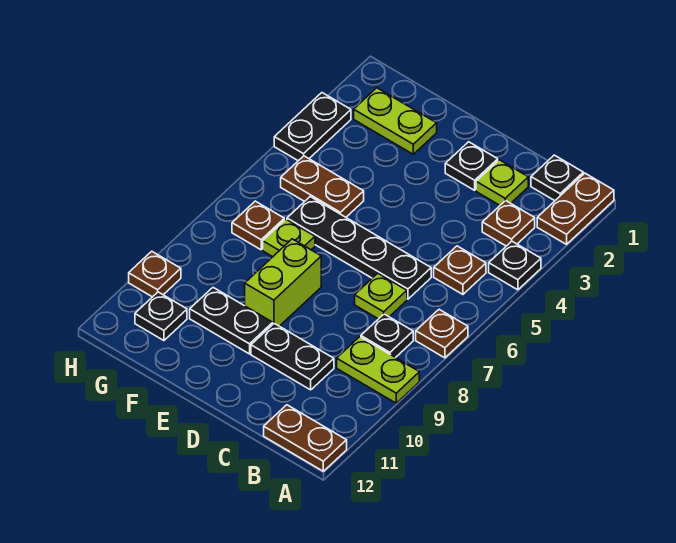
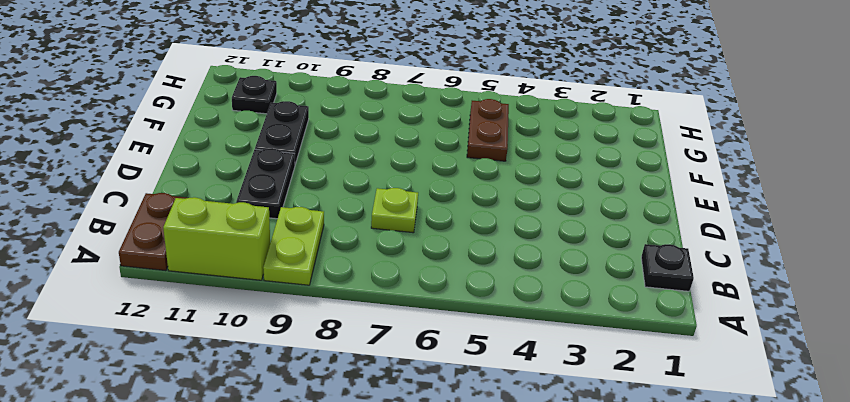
lime 1x2 brick [163,197,270,280] -> lime 1x2 brick moved to [245,239,321,326]
none -> brown 1x2 plate [537,173,614,244]
none -> black 1x1 plate [489,241,541,290]
none -> brown 1x1 plate [416,309,468,358]

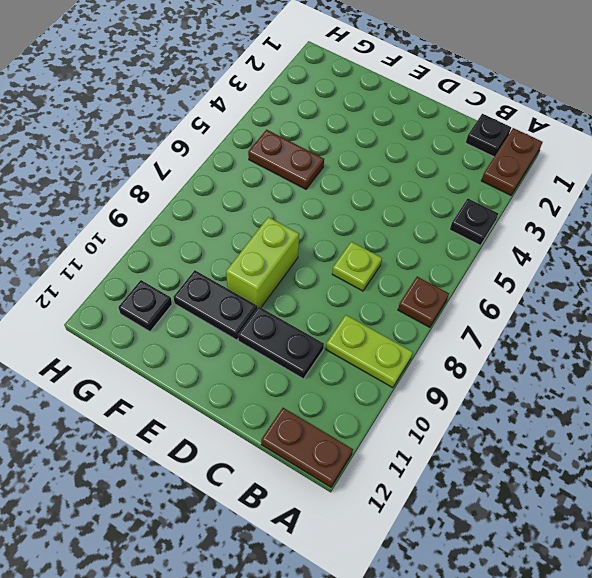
none -> brown 1x1 plate [482,200,535,246]
none -> brown 1x1 plate [434,246,486,294]
none -> black 1x1 plate [361,314,413,358]

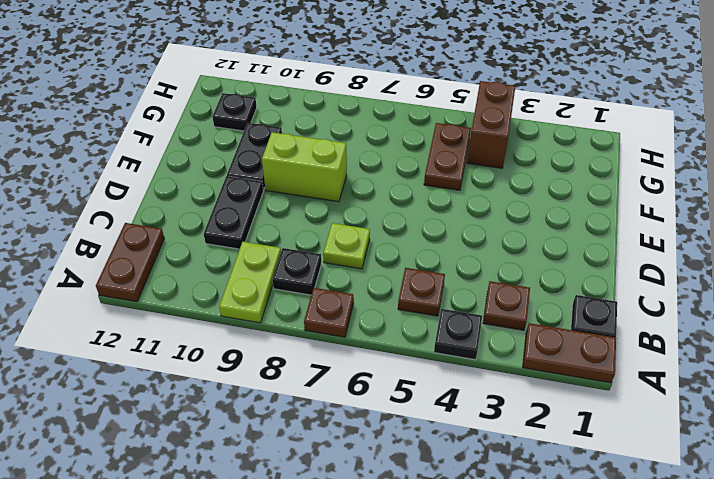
brown 1x2 brick [467,81,515,168] -> black 1x2 plate [274,93,351,161]
none -> lime 1x1 plate [476,160,528,205]
none -> black 1x4 plate [287,197,431,299]
none -> black 1x1 plate [445,142,498,190]

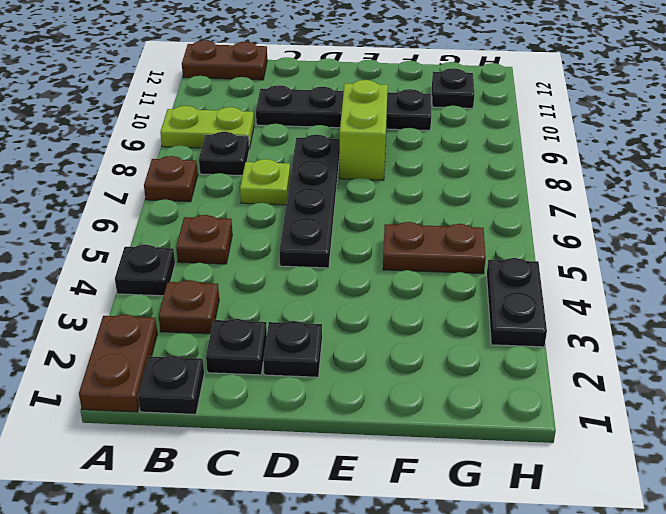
black 1x1 plate [206,319,267,375] -> lime 1x1 plate [476,160,528,205]
black 1x4 plate [279,134,340,268] -> black 1x4 plate turned to [287,197,431,299]
none -> lime 1x2 plate [354,88,437,154]
none -> lime 1x1 plate [263,219,315,257]
none -> brown 1x1 plate [232,201,284,250]

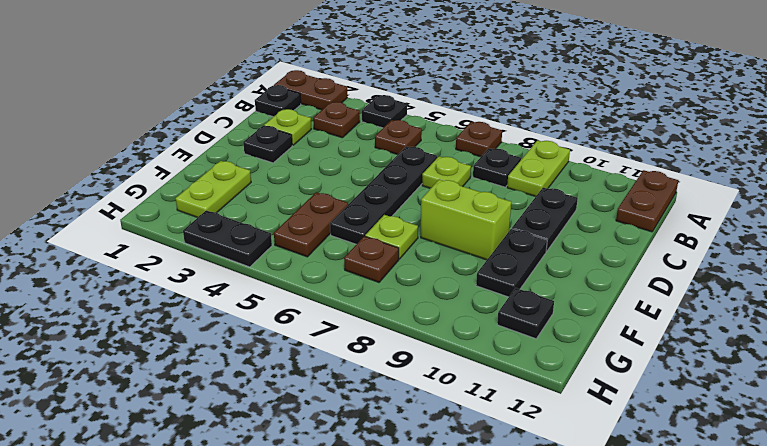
none -> brown 1x1 plate [129,251,181,297]

